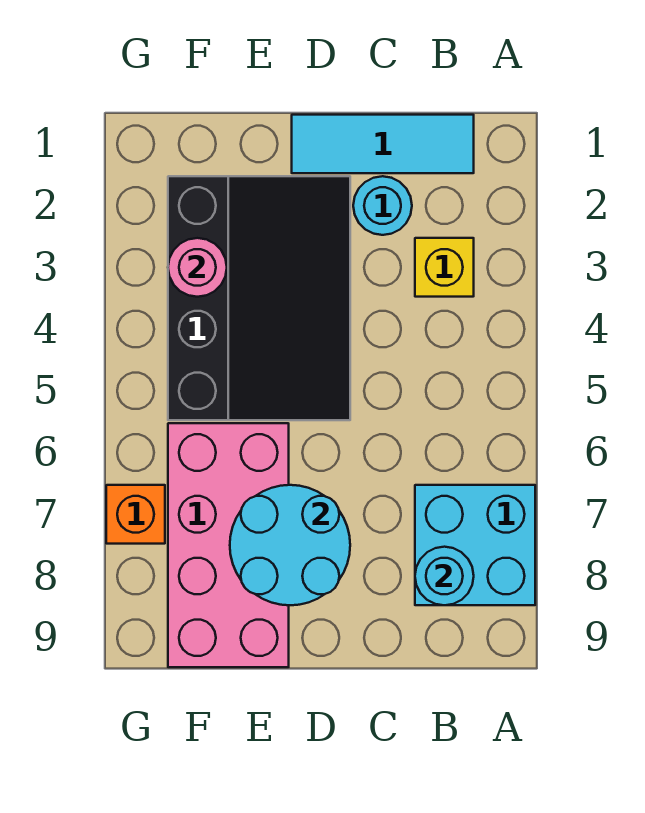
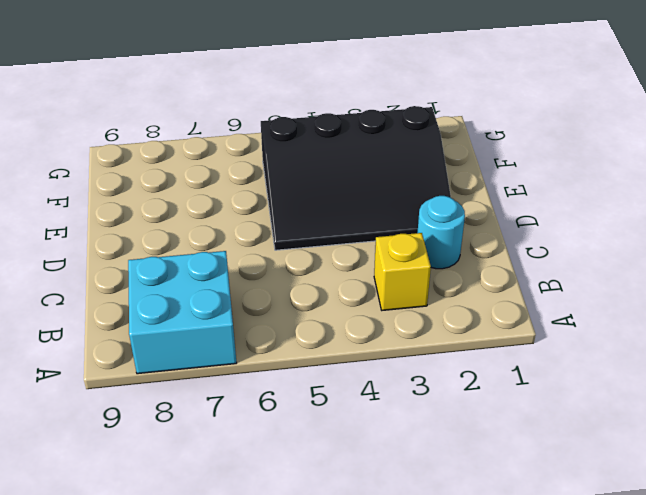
none -> cyan 1x3 tile [292,115,474,173]
none -> pink 2x4 brick [168,423,289,667]

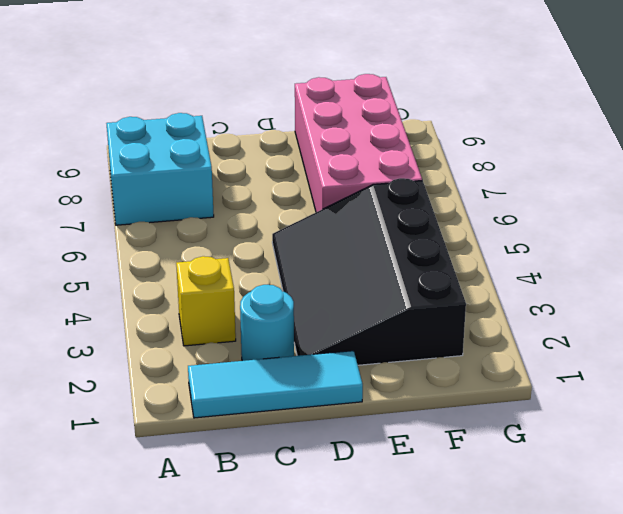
none -> orange 1x1 brick [106,485,165,544]
none -> cyan 1x1 round brick [415,547,474,605]

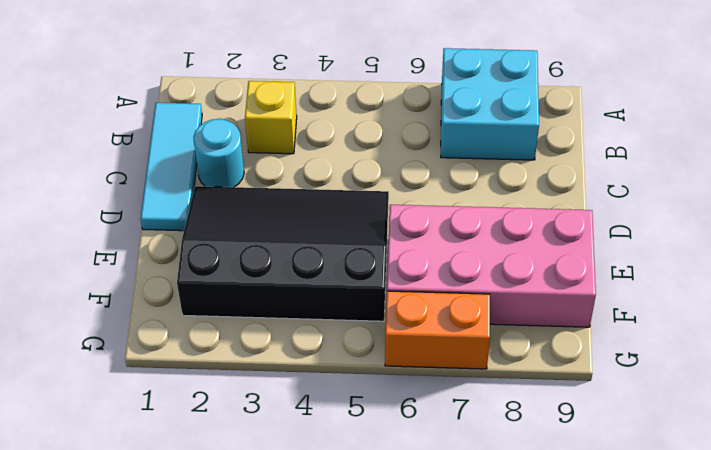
orange 1x2 brick [385,291,490,369] -> orange 1x1 brick [106,485,165,544]
none -> cyan 1x1 round brick [415,547,474,605]
none -> cyan 2x2 round brick [230,485,350,605]

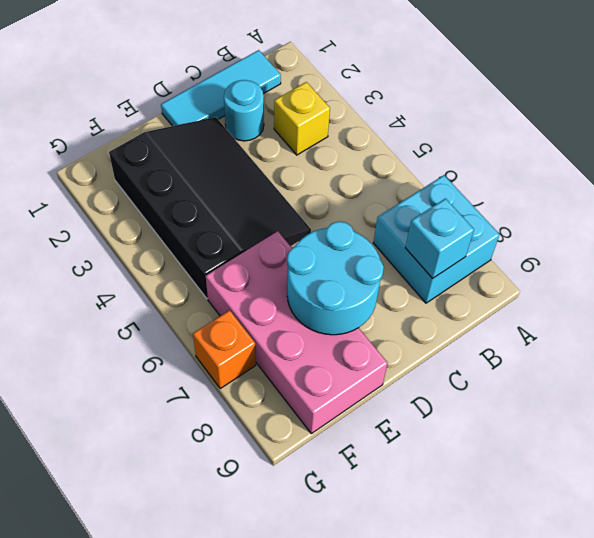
cyan 1x1 brick [405,199,474,278] -> cyan 1x1 round brick [415,547,474,605]
none -> pink 1x1 round brick [168,238,227,297]

